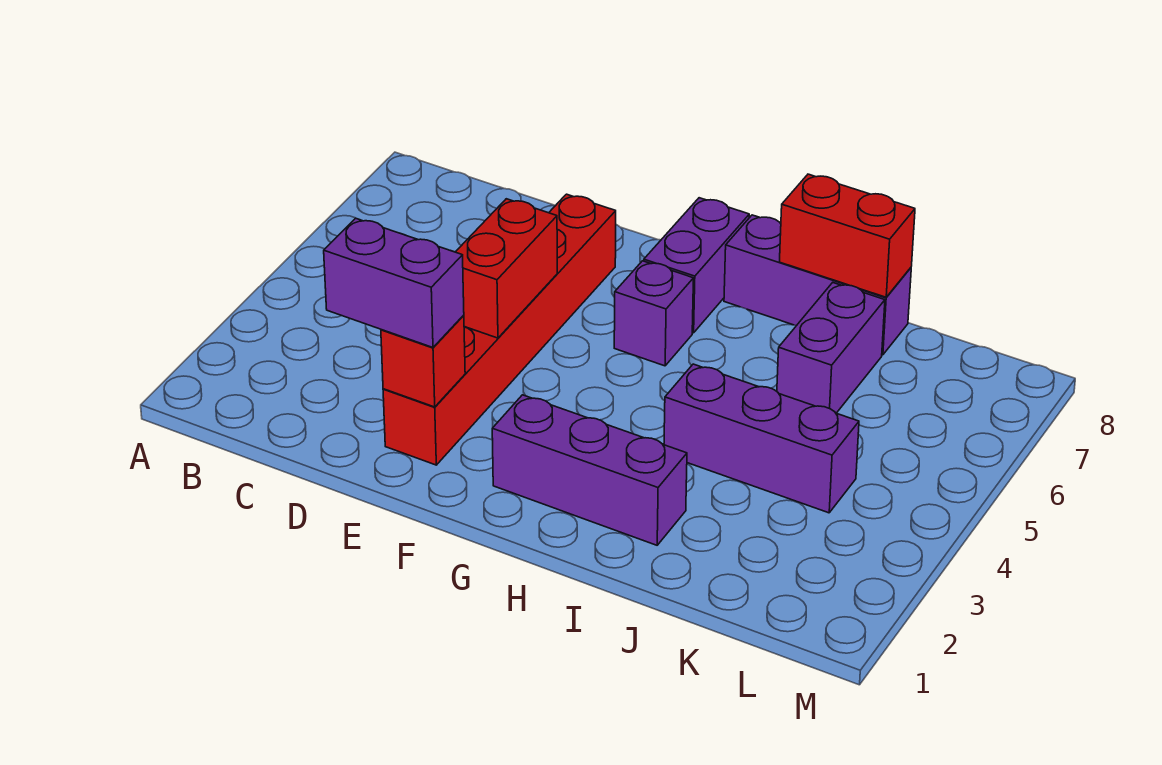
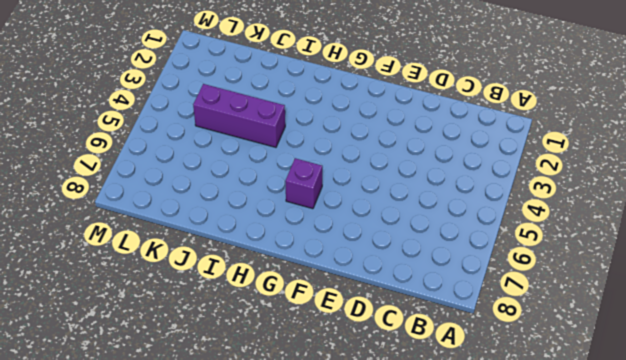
none -> red 1x6 brick [383,194,616,465]
none -> purple 1x3 brick [492,395,687,545]

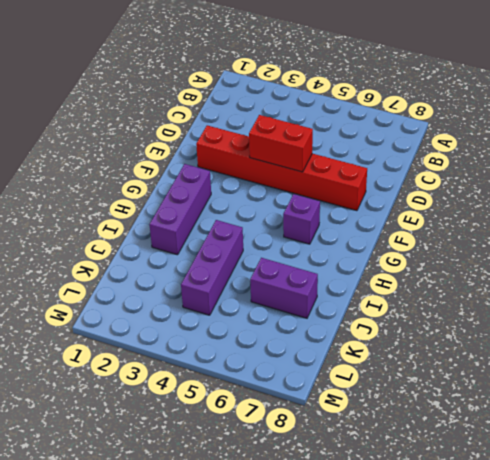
none -> purple 1x2 brick [644,198,749,333]
none -> purple 1x3 brick [724,215,911,355]

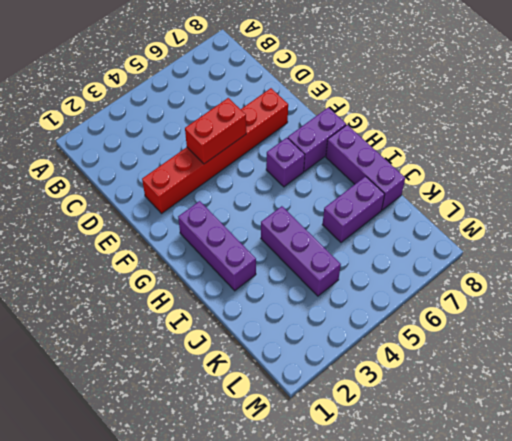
none -> red 1x1 brick [381,315,465,407]
none -> red 1x2 brick [780,174,915,297]

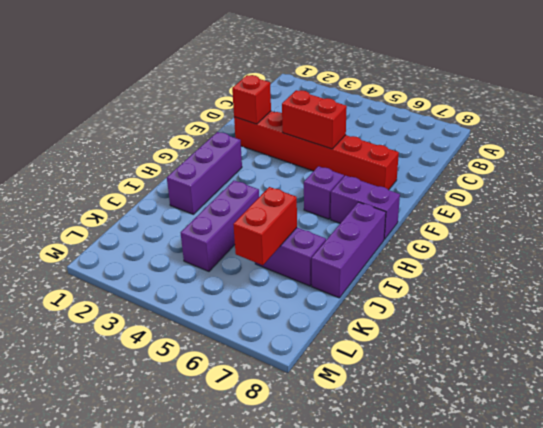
red 1x2 brick [233,187,297,265] -> red 1x2 brick moved to [780,174,915,297]
none -> purple 1x2 brick [324,218,464,347]

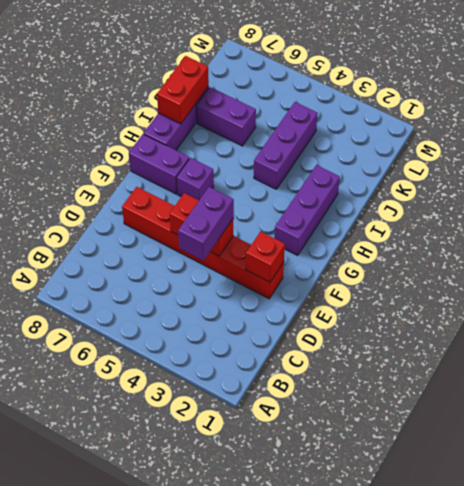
purple 1x2 brick [178,187,234,261] -> purple 1x2 brick moved to [324,218,464,347]

